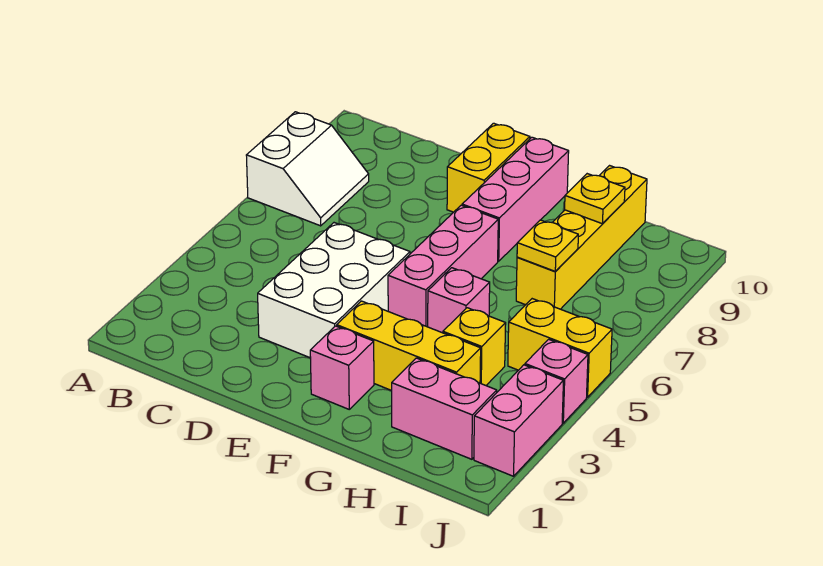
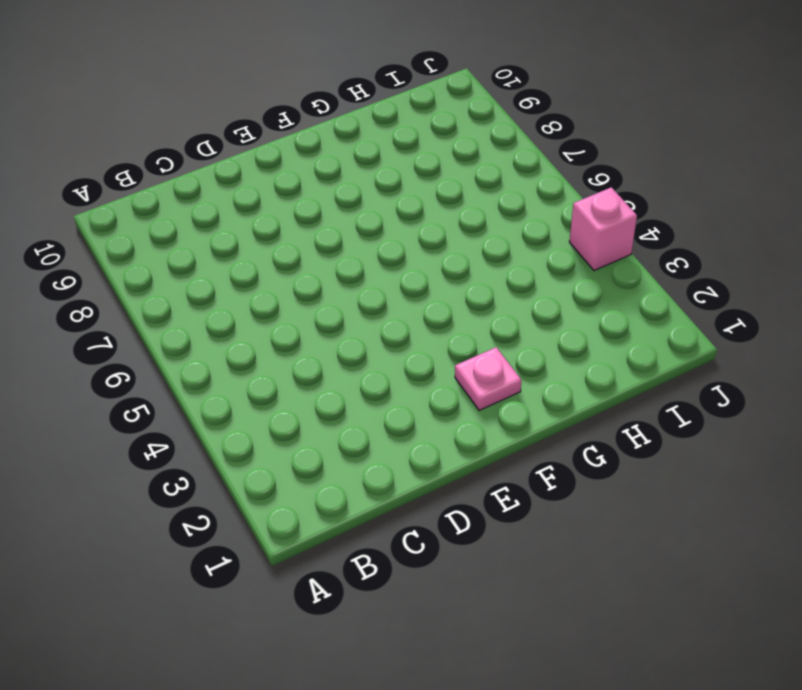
pink 1x1 plate [455,347,521,410] -> pink 1x1 brick [310,326,374,409]
none -> white 2x2 slope [246,112,369,226]
none -> white 2x3 brick [258,223,410,358]
none -> yellow 1x2 brick [447,123,530,212]

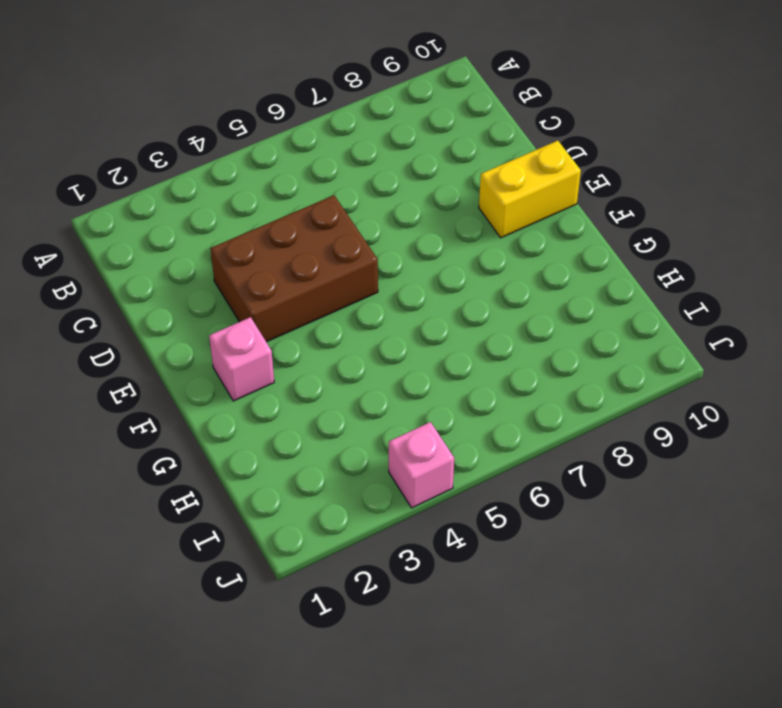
brown 2x3 brick [210,195,378,342] -> white 2x3 brick [258,223,410,358]
none -> white 2x2 slope [246,112,369,226]
none -> yellow 1x3 brick [337,301,481,391]
none -> pink 1x3 brick [388,205,498,327]

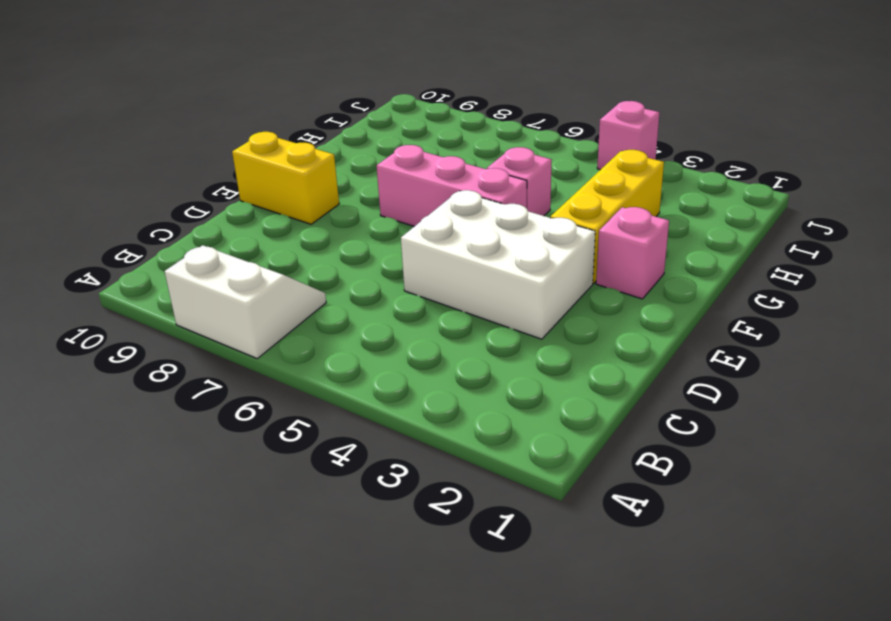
none -> pink 1x3 brick [462,137,569,261]
none -> pink 1x2 brick [392,358,497,459]
none -> yellow 1x1 brick [443,308,506,385]

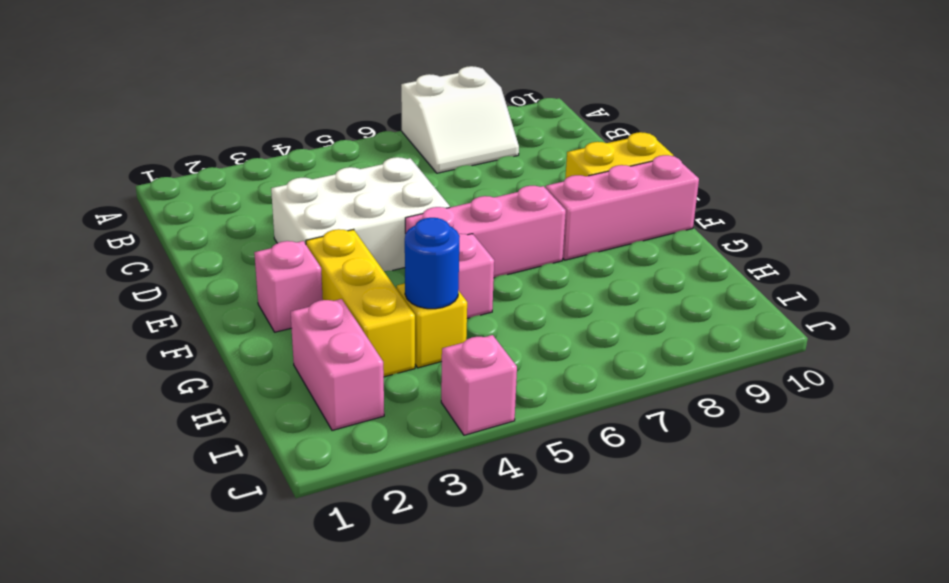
blue 1x1 round brick [405,218,460,309] -> none
none -> yellow 1x4 brick [516,166,647,309]
none -> yellow 1x2 brick [508,299,612,397]
none -> pink 1x2 brick [474,365,563,476]

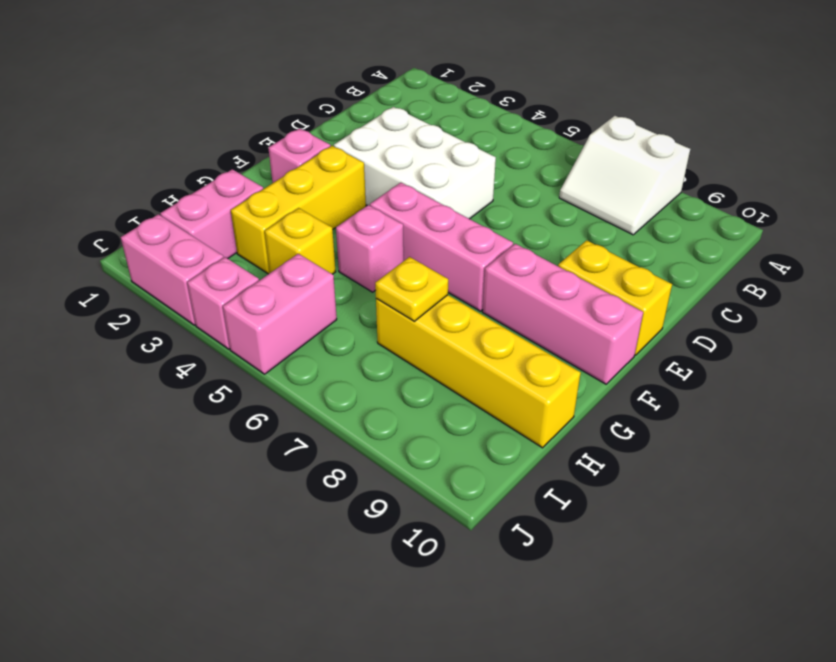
pink 1x2 brick [223,254,337,374] -> yellow 1x2 brick [508,299,612,397]
none -> yellow 1x1 plate [565,174,625,224]

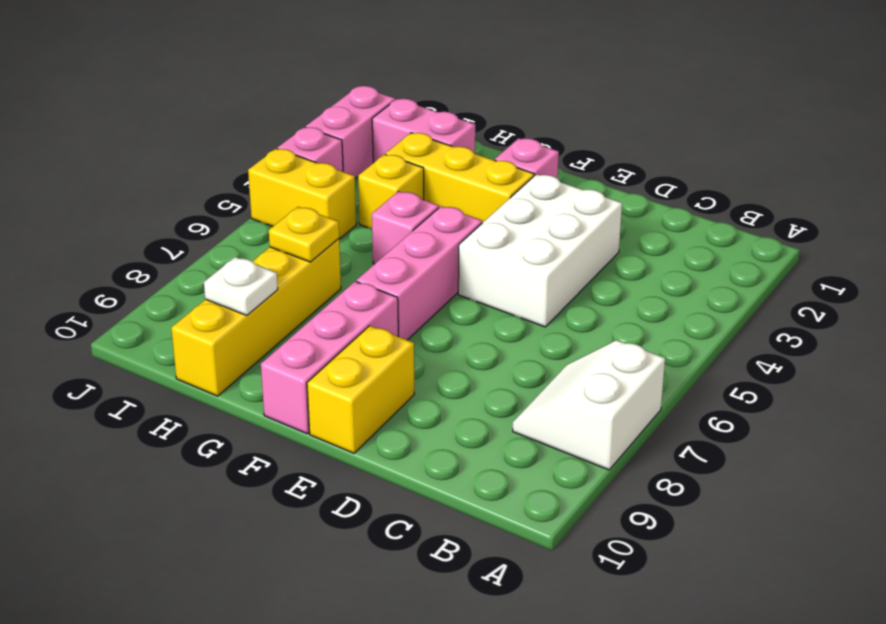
white 1x1 plate [204,257,278,316] -> yellow 1x1 plate [565,174,625,224]

